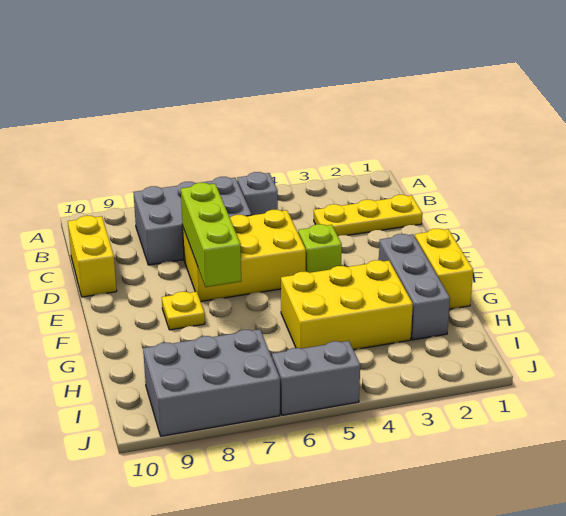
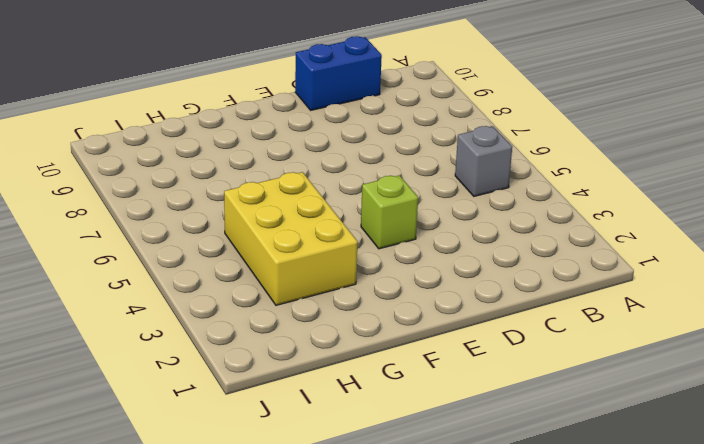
blue 1x2 brick [295,36,382,110] -> yellow 1x2 brick [68,216,117,297]
none -> grey 2x3 brick [133,177,252,265]
none -> yellow 1x3 plate [314,195,422,236]
none -> yellow 2x3 brick [183,210,306,301]

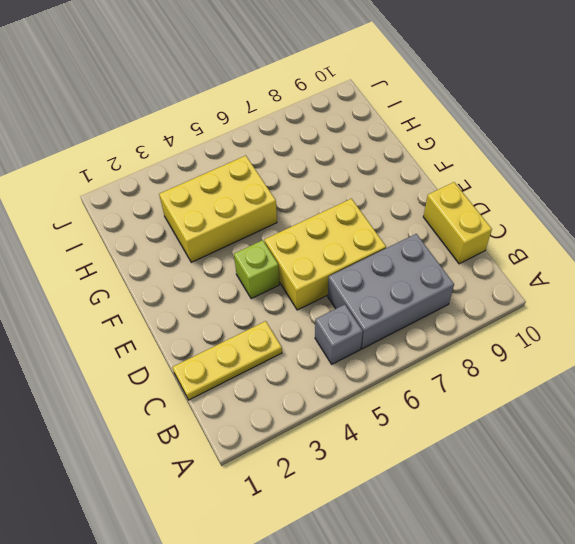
none -> yellow 1x2 brick [415,229,473,309]
none -> grey 1x3 brick [379,234,450,340]
none -> yellow 1x1 plate [162,292,205,330]

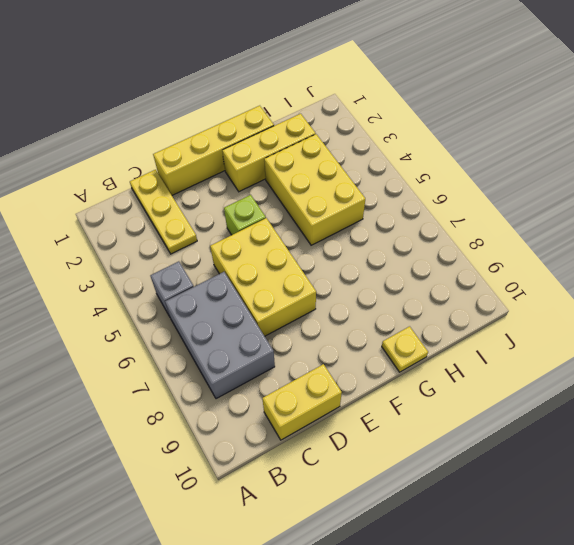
yellow 1x4 brick [153,106,274,195] -> yellow 1x2 brick [415,229,473,309]
yellow 1x3 brick [222,114,316,192] -> grey 1x3 brick [379,234,450,340]
yellow 1x1 plate [382,326,428,372] -> yellow 1x1 plate moved to [162,292,205,330]
none -> grey 2x3 brick [143,329,280,436]
none -> grey 1x2 brick [272,341,360,415]
none -> lime 1x3 brick [181,183,241,287]

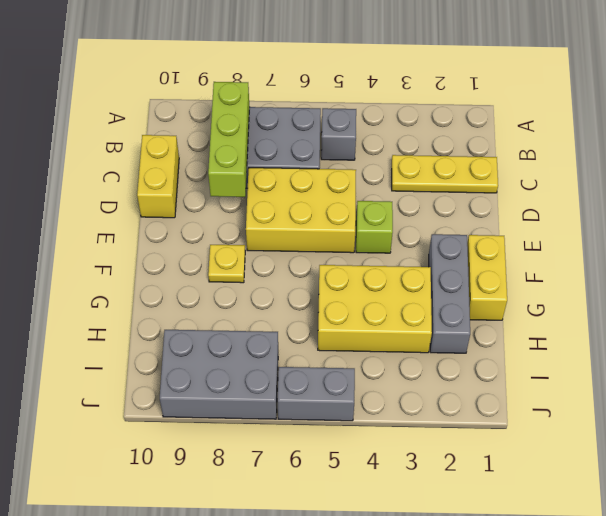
lime 1x3 brick [208,82,249,197] -> lime 1x3 brick moved to [181,183,241,287]

